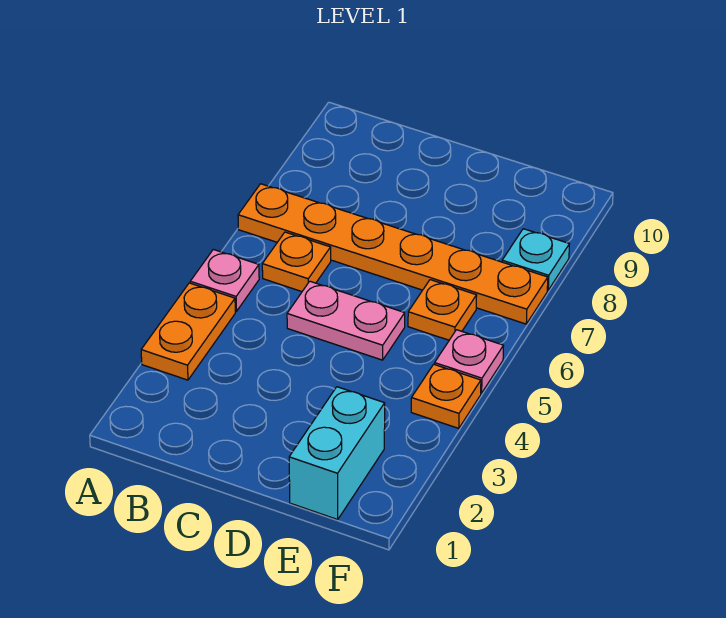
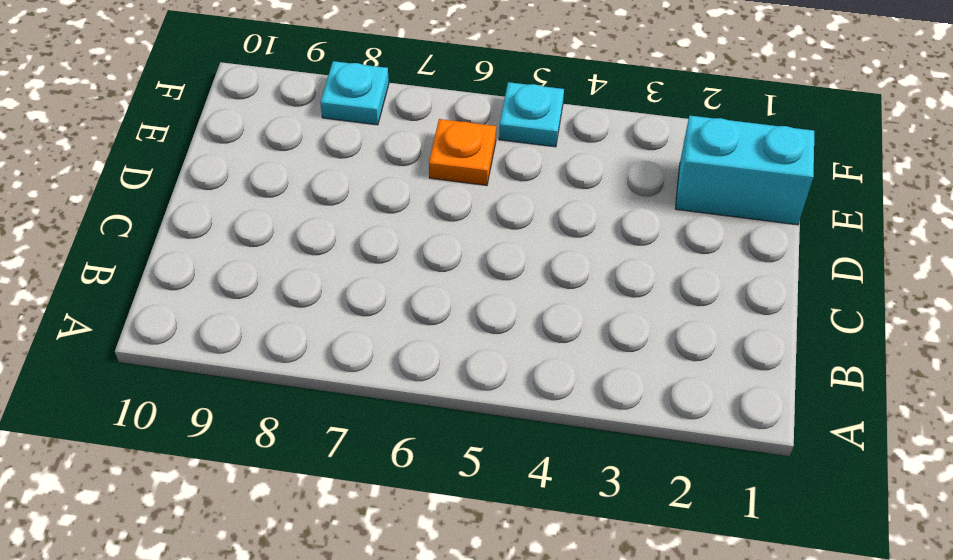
cyan 1x1 plate [499,82,564,147] -> pink 1x1 plate [435,330,503,393]
none -> orange 1x2 plate [141,283,235,380]
none -> pink 1x1 plate [190,249,259,311]

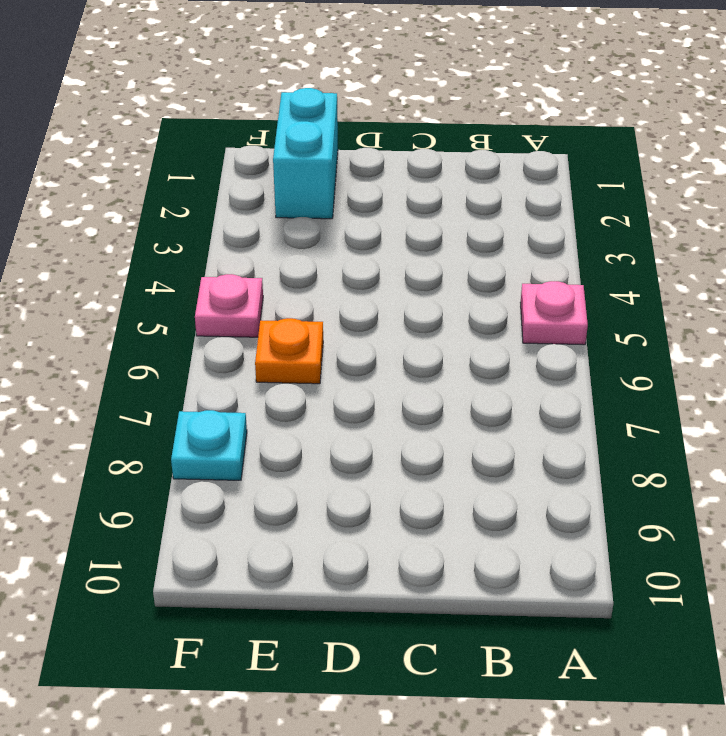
none -> orange 1x2 plate [141,283,235,380]
none -> orange 1x6 plate [238,184,548,324]

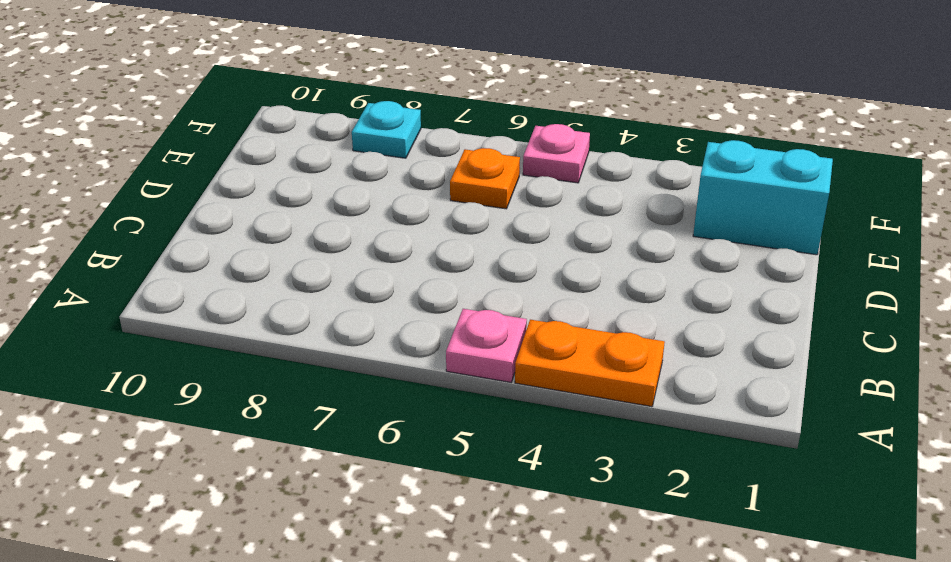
none -> orange 1x6 plate [238,184,548,324]
none -> orange 1x1 plate [262,232,331,291]

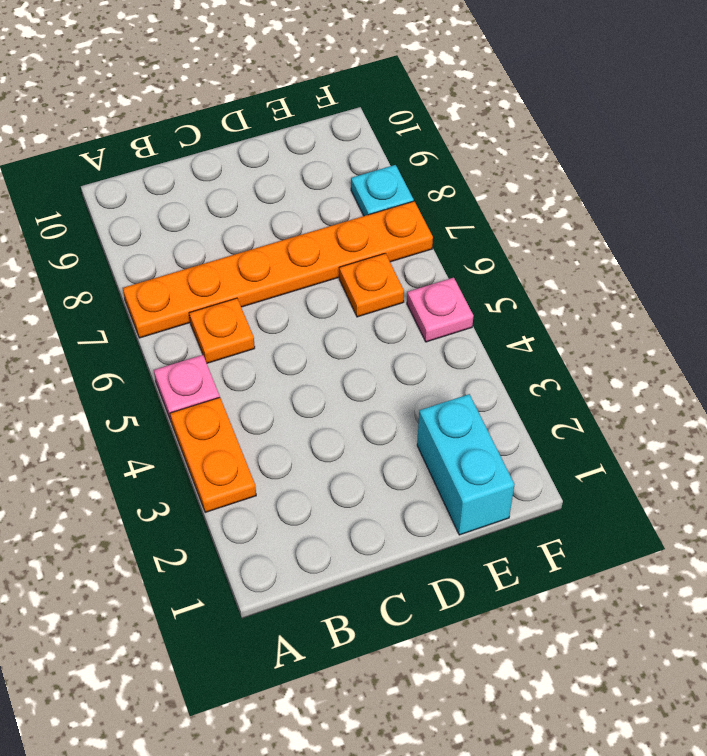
none -> pink 1x2 plate [287,281,405,360]
none -> orange 1x1 plate [411,364,481,428]

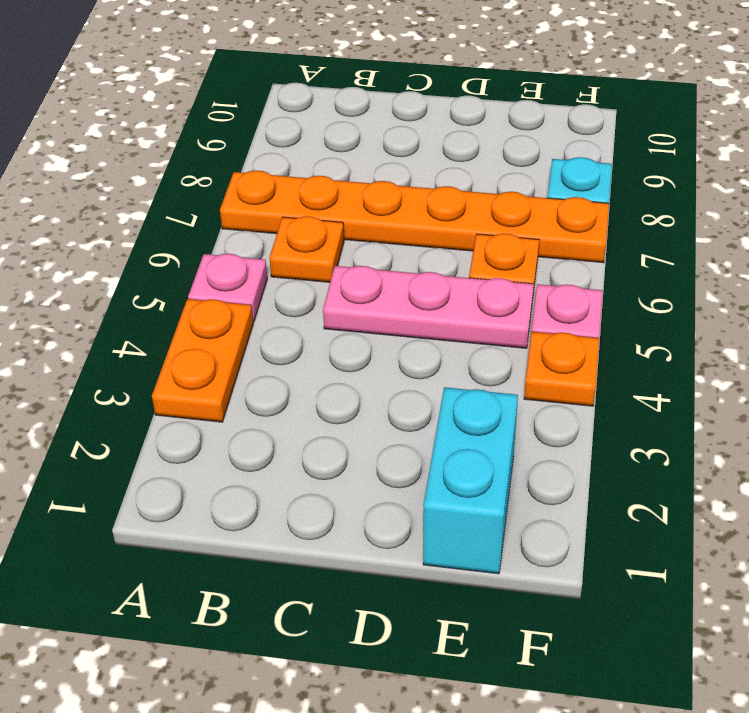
pink 1x3 plate [323,266,534,348] -> pink 1x2 plate [287,281,405,360]

